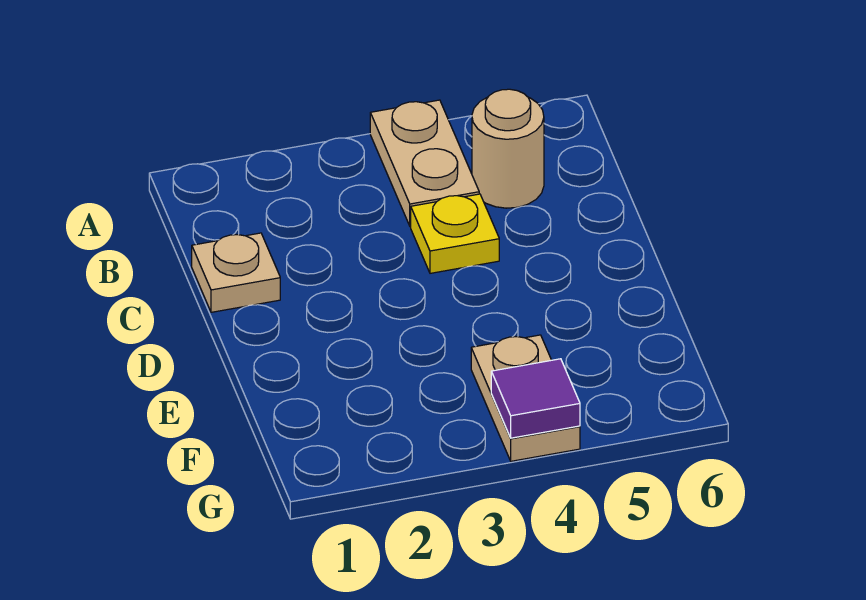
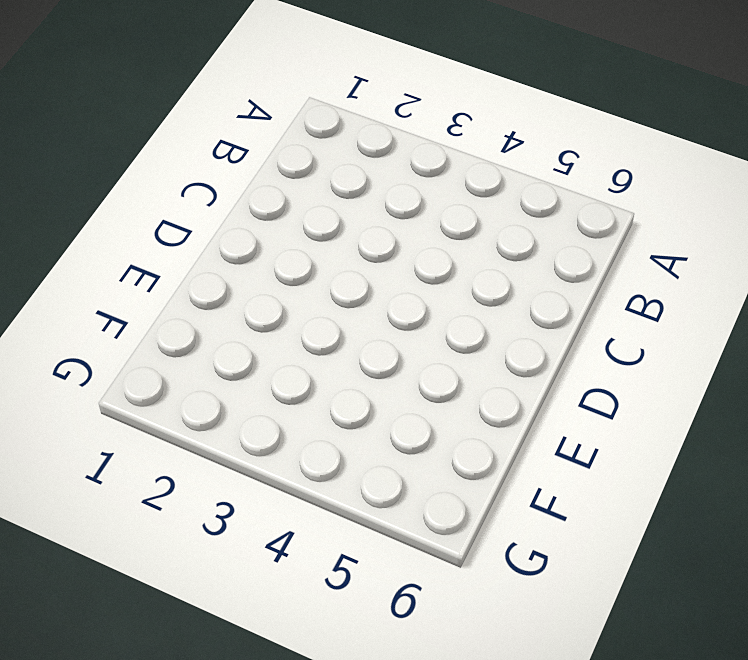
none -> tan 1x2 plate [370,100,479,226]
none -> tan 1x1 round brick [472,89,544,208]

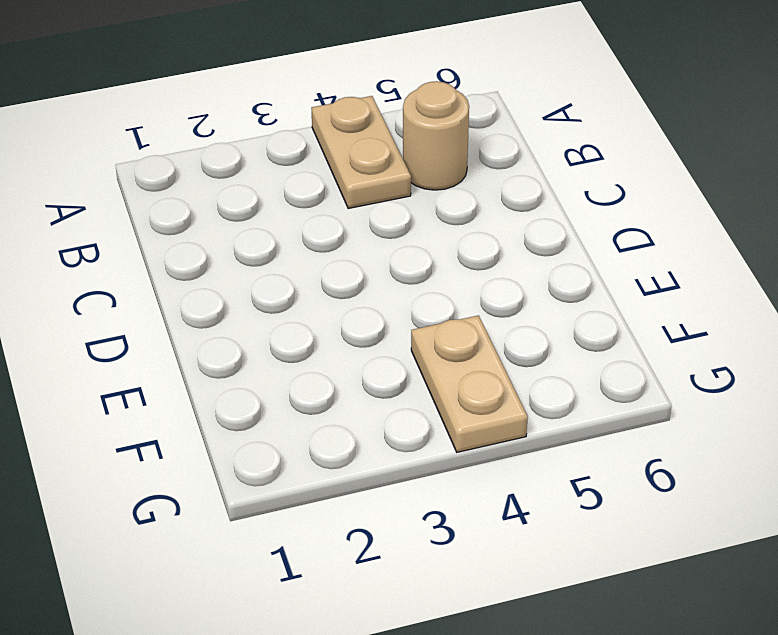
none -> tan 1x1 plate [192,233,280,312]
none -> yellow 1x1 plate [411,194,499,273]

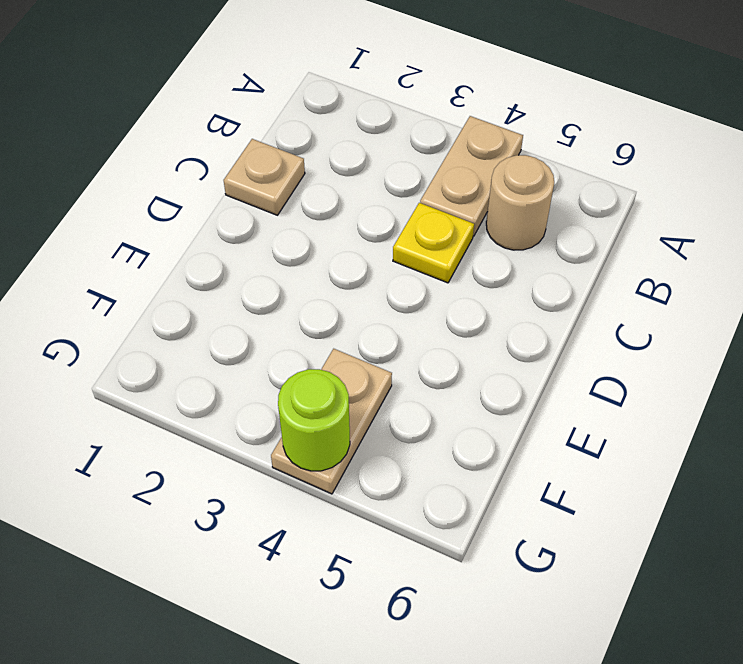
lime 1x1 round brick [278,369,350,471] -> purple 1x1 tile [491,359,580,438]

